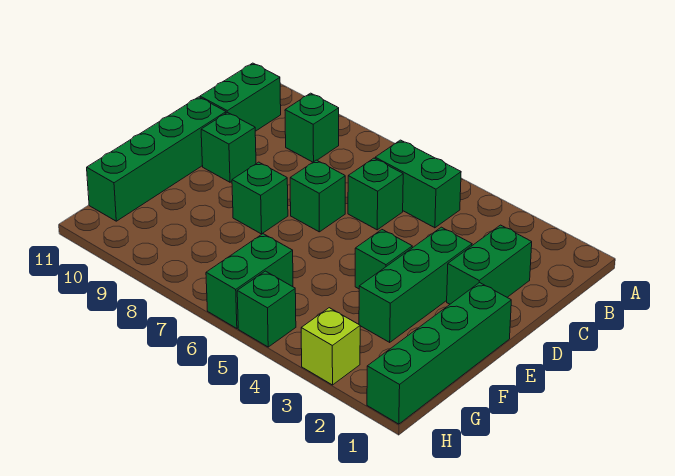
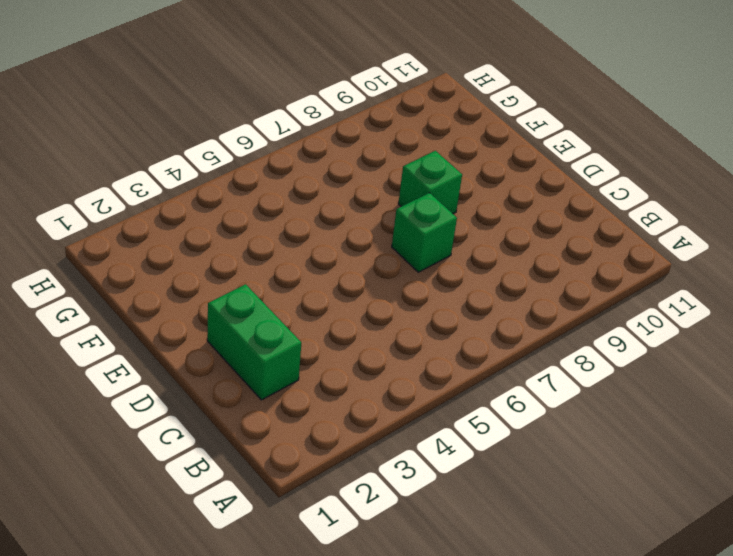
none -> green 1x2 brick [375,140,461,228]
none -> green 1x1 brick [285,93,339,162]
none -> green 1x2 brick [200,63,281,131]

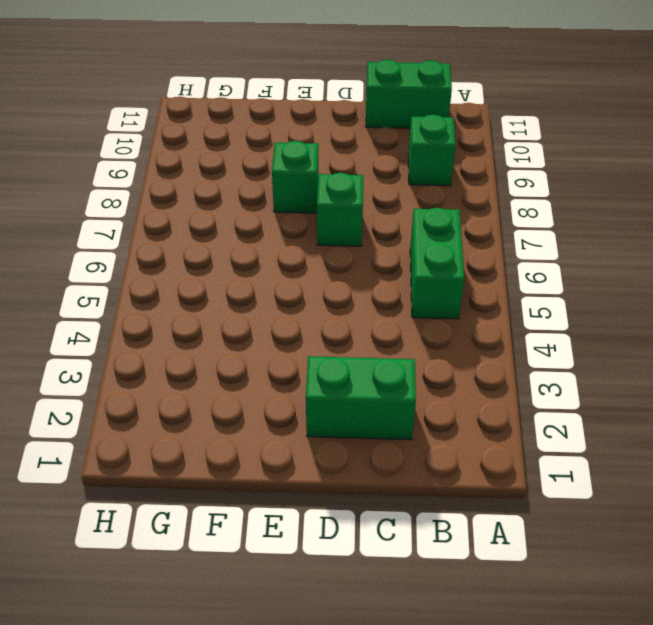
none -> green 1x1 brick [348,158,403,230]
none -> green 1x3 brick [359,227,472,342]
none -> green 1x1 brick [201,112,256,182]

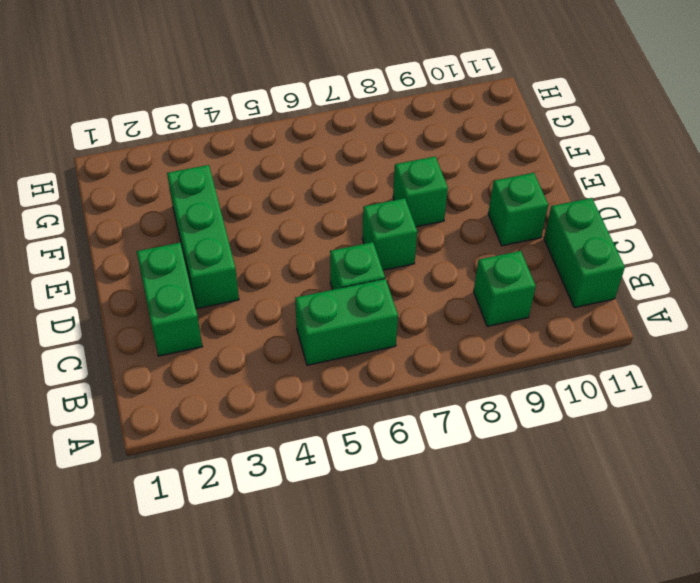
none -> green 1x4 brick [87,97,226,221]
none -> green 1x4 brick [367,282,511,424]
none -> green 1x1 brick [355,230,412,289]

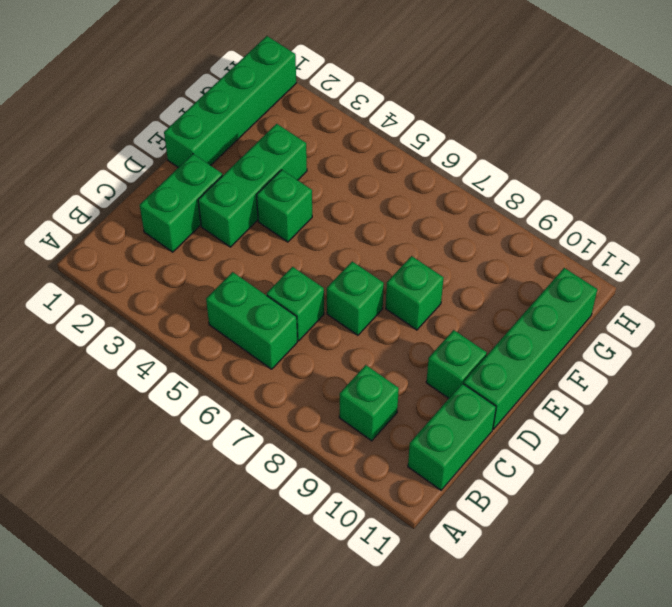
none -> green 1x2 brick [206,234,293,328]
none -> lime 1x1 brick [301,308,360,385]
none -> green 1x1 brick [237,271,296,347]

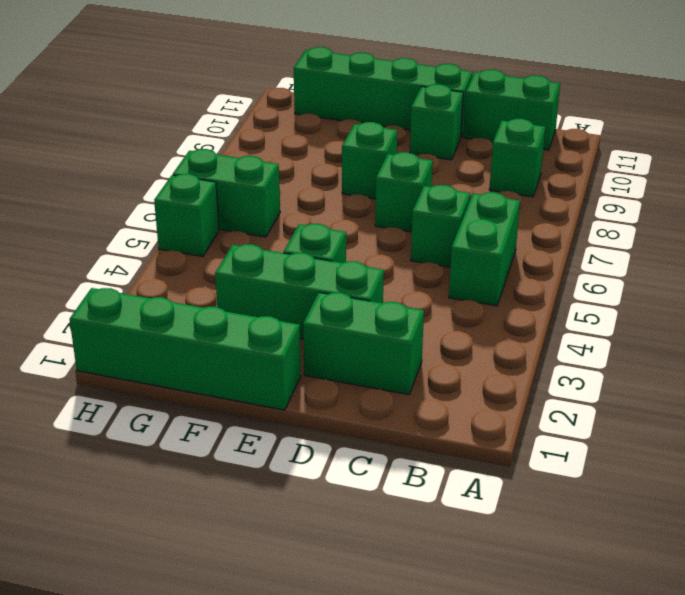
none -> lime 1x1 brick [301,308,360,385]

